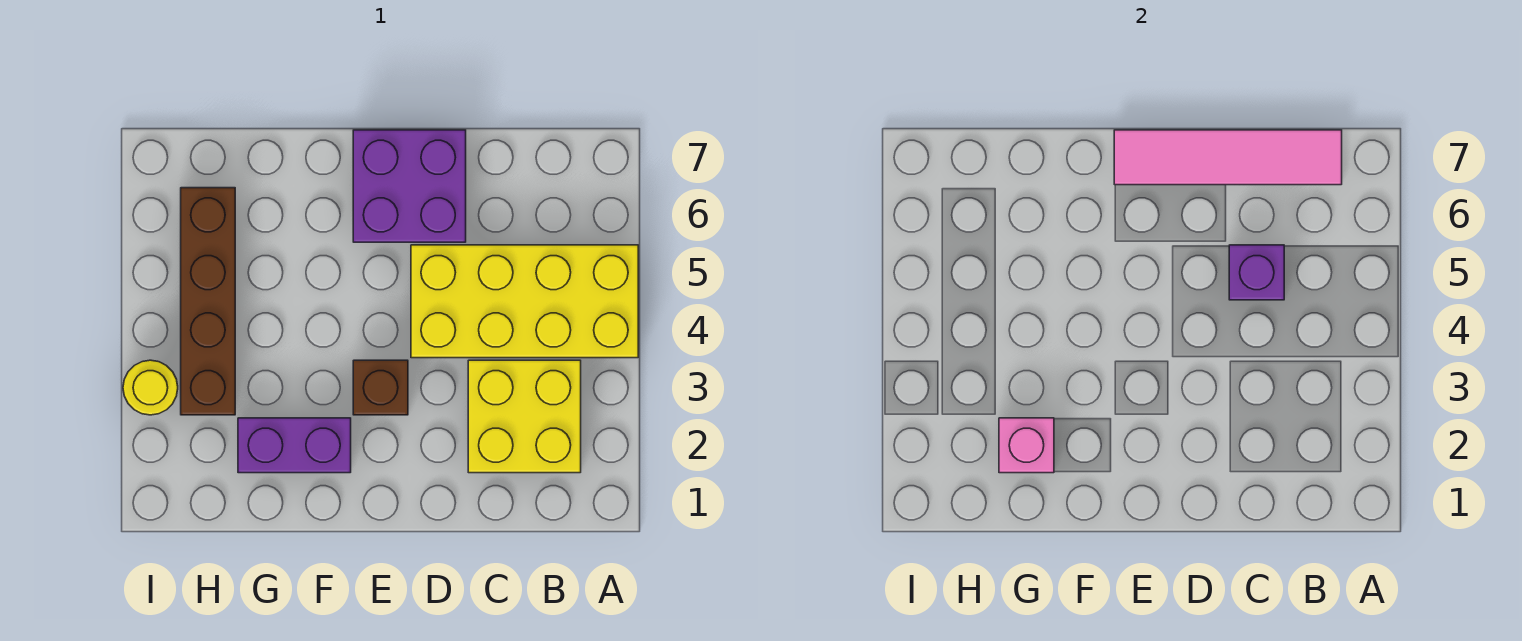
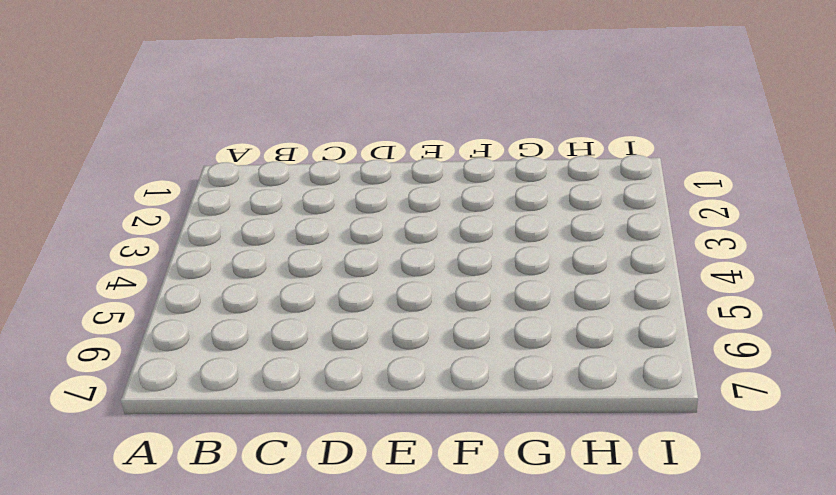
none -> yellow 2x4 brick [411,245,638,358]
none -> yellow 2x2 brick [468,360,581,473]

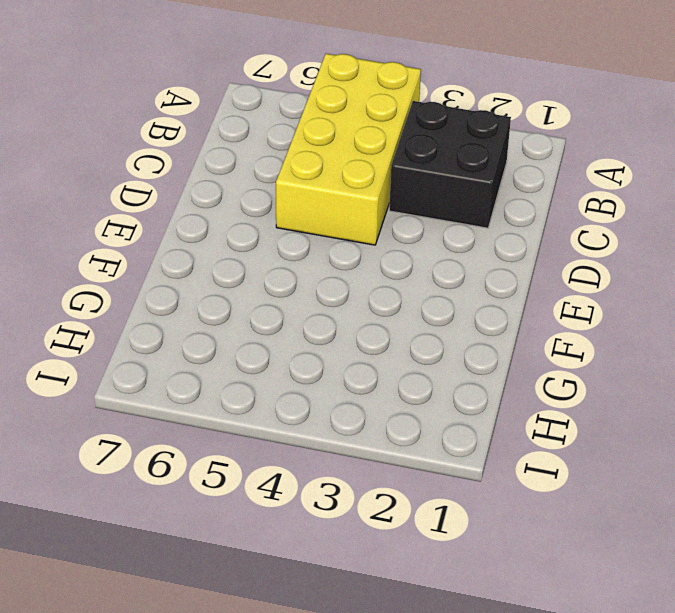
black 2x2 brick [389,101,511,228] -> yellow 2x2 brick [468,360,581,473]
none -> purple 2x2 brick [353,130,466,242]
none -> brown 1x1 brick [353,360,408,415]

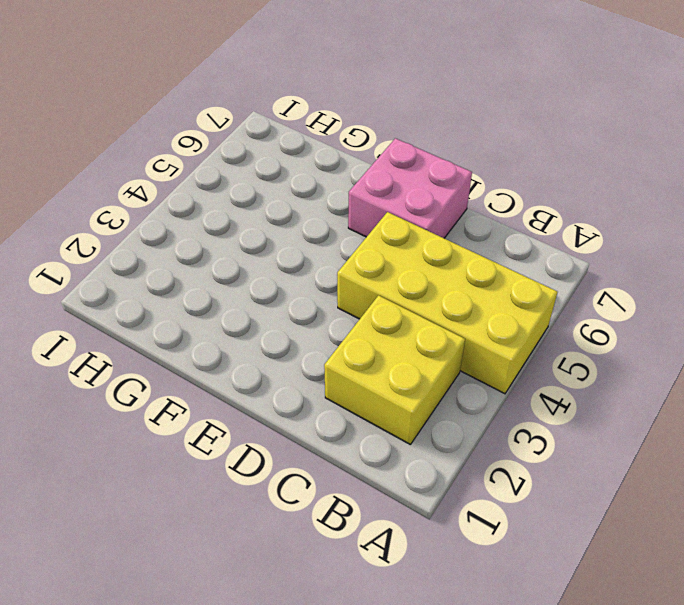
pink 2x2 brick [348,138,472,238] -> purple 2x2 brick [353,130,466,242]
none -> brown 1x1 brick [353,360,408,415]
none -> purple 1x2 brick [238,418,351,473]

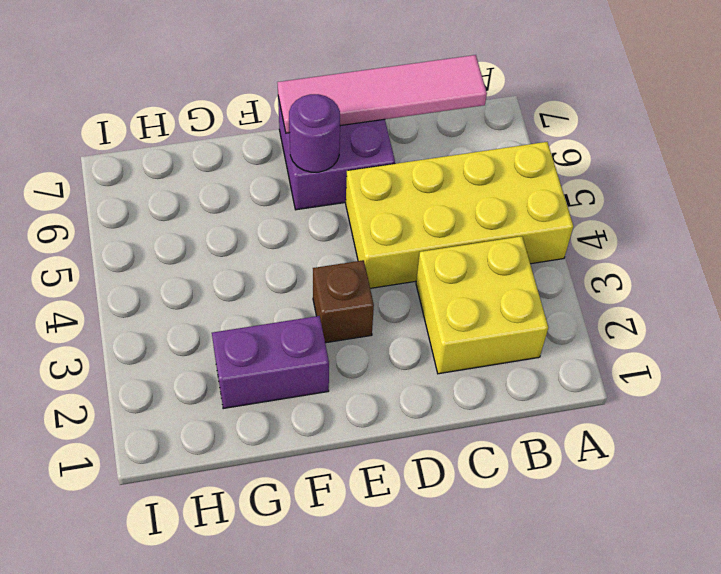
purple 1x1 round brick [289,94,340,172] -> none
none -> brown 1x4 brick [181,188,235,415]
none -> yellow 1x1 round brick [123,360,178,415]

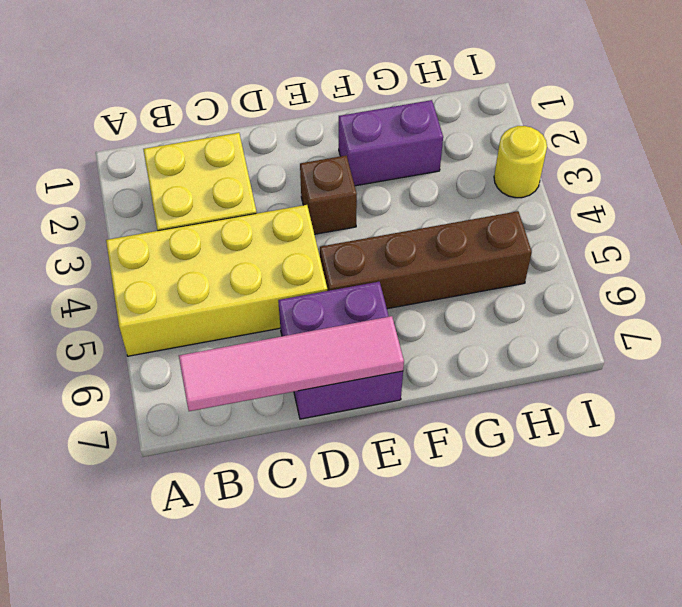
brown 1x4 brick [320,211,532,309] -> brown 1x4 brick turned to [181,188,235,415]
none -> purple 1x1 brick [1229,245,1284,300]
none -> pink 1x1 brick [999,418,1054,473]

